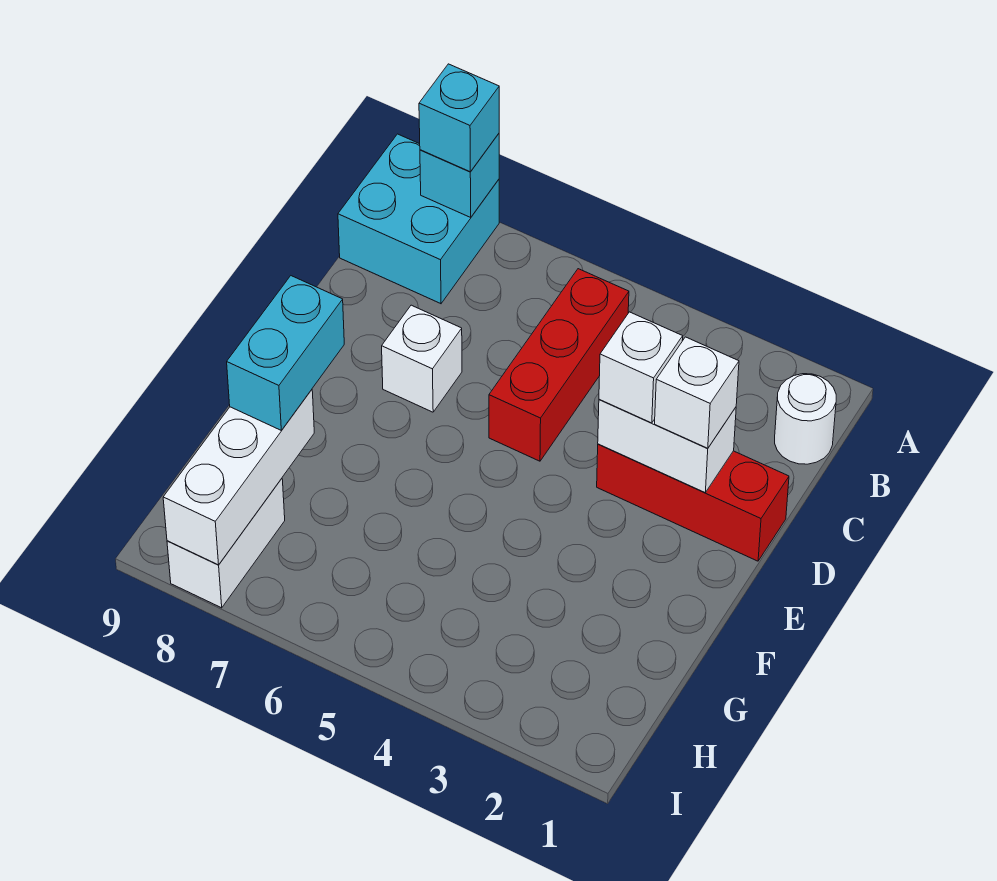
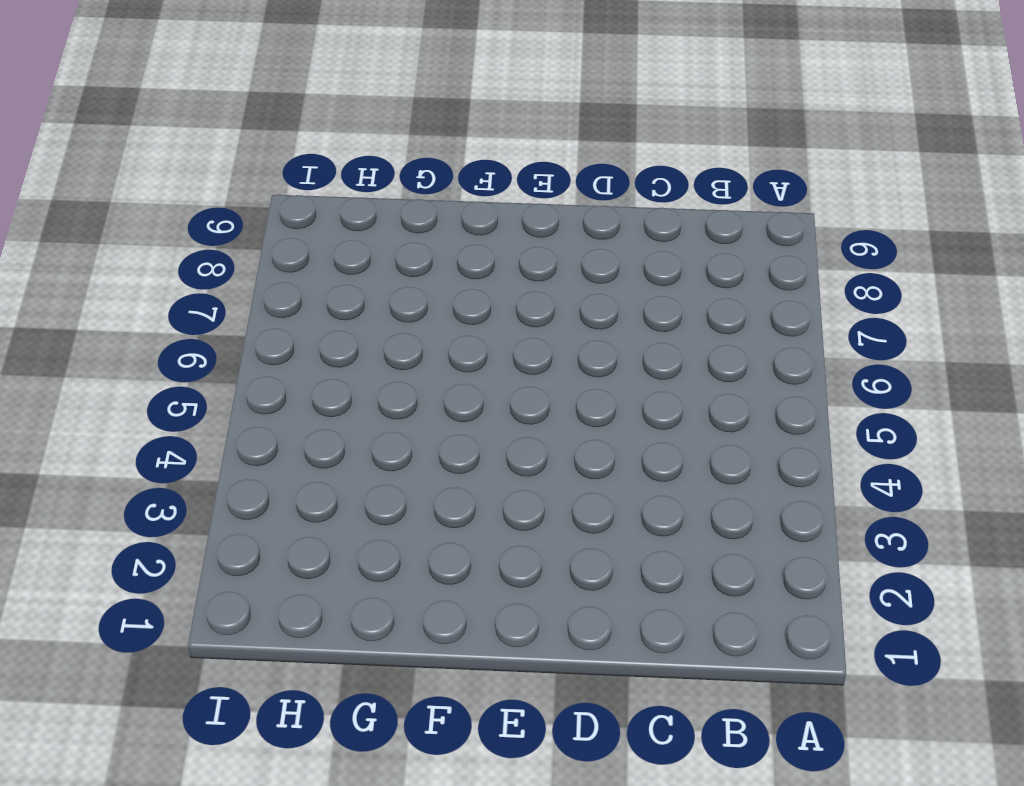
none -> cyan 2x2 brick [338,134,499,304]
none -> white 1x1 round brick [775,374,836,464]
none -> red 1x3 brick [489,269,629,461]

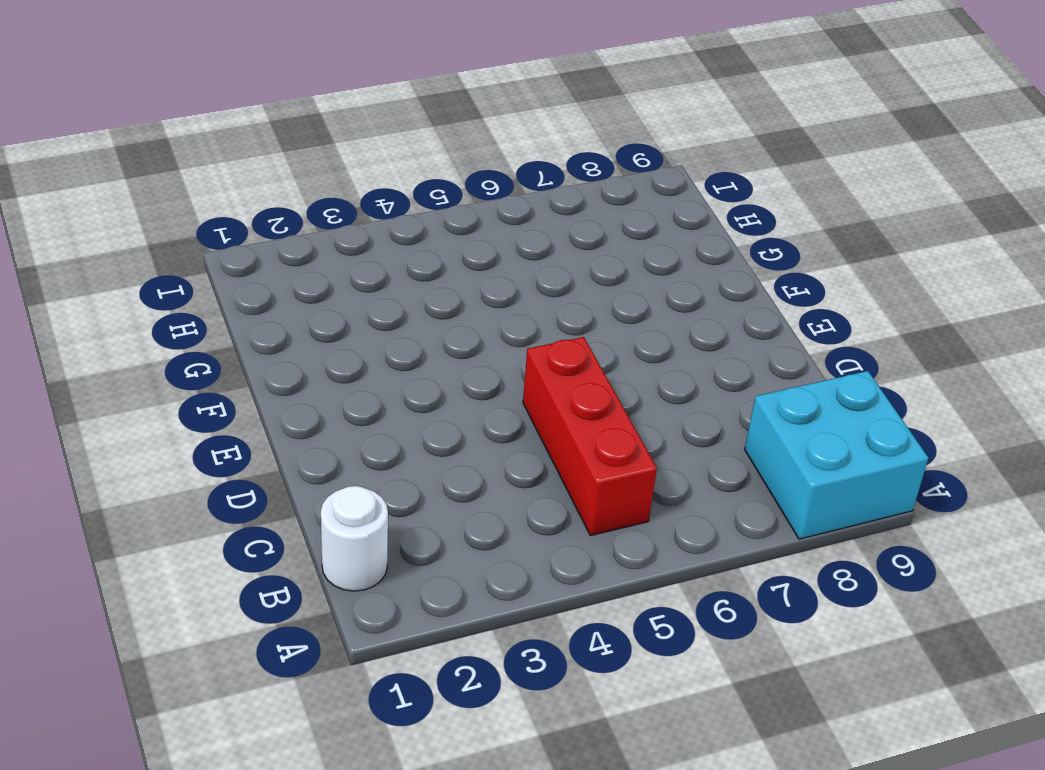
none -> red 1x3 brick [597,444,789,561]
none -> white 1x1 brick [382,305,462,412]
none -> white 1x2 brick [167,479,285,608]

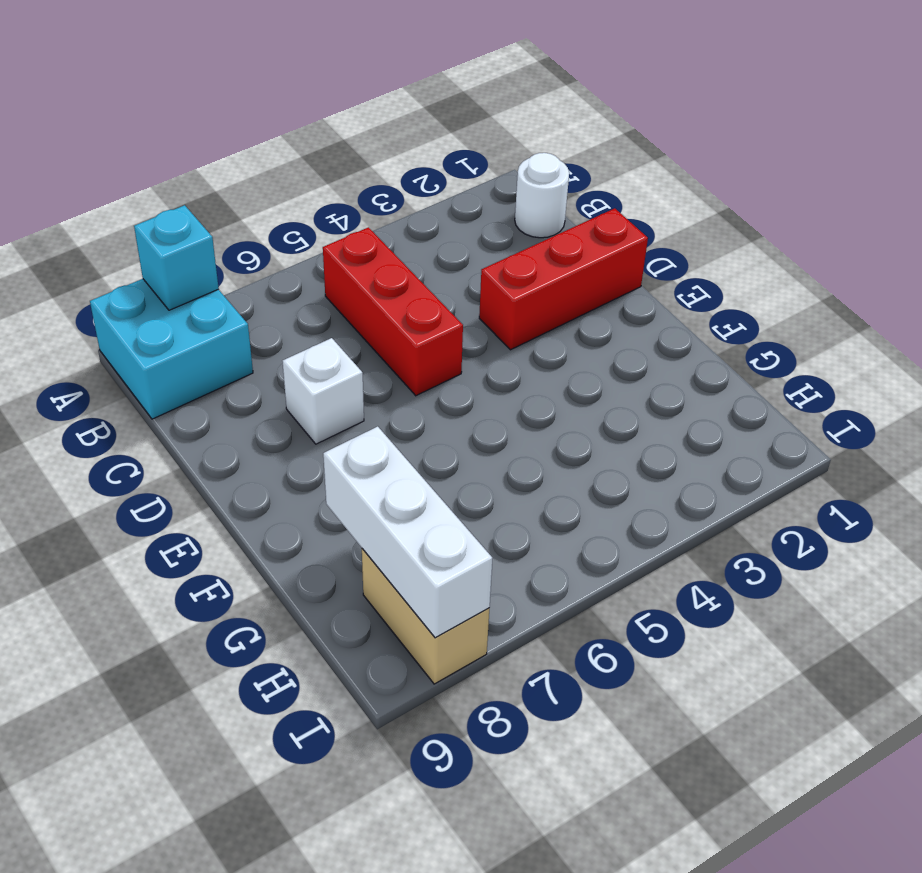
tan 1x2 brick [362,549,489,684] -> white 1x2 brick [167,479,285,608]
none -> white 1x2 brick [598,399,736,492]
none -> cyan 1x1 brick [419,64,499,172]
none -> white 1x1 brick [655,337,739,448]

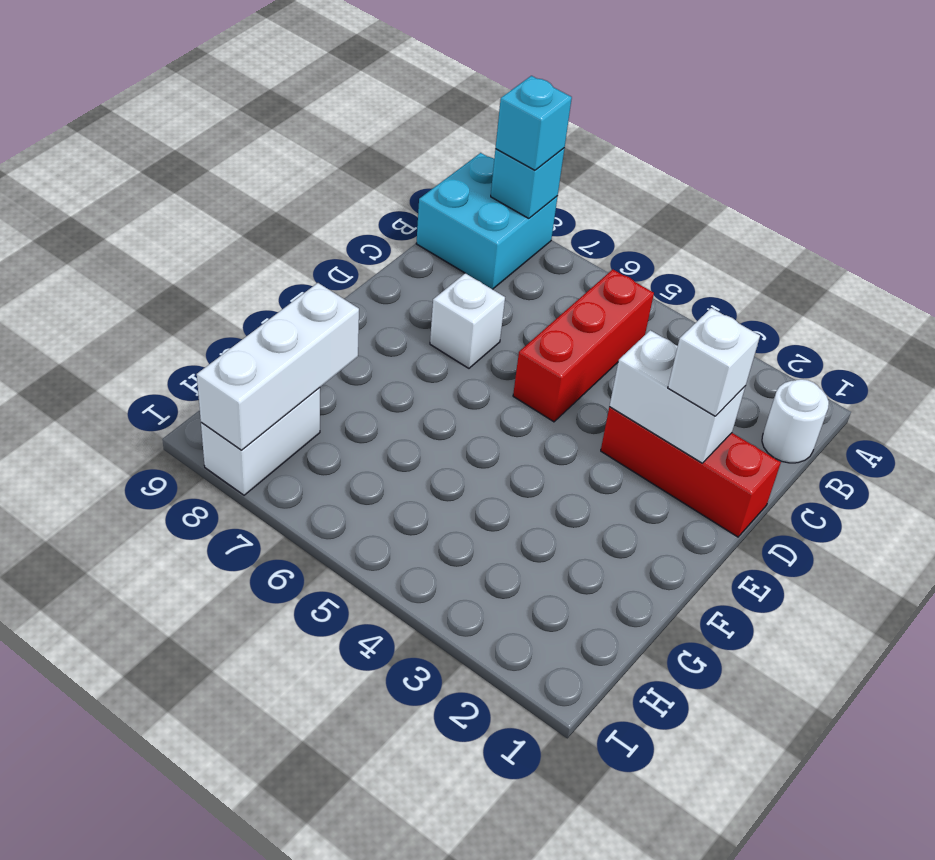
none -> white 1x1 brick [599,312,683,423]
none -> cyan 1x2 brick [227,276,344,430]

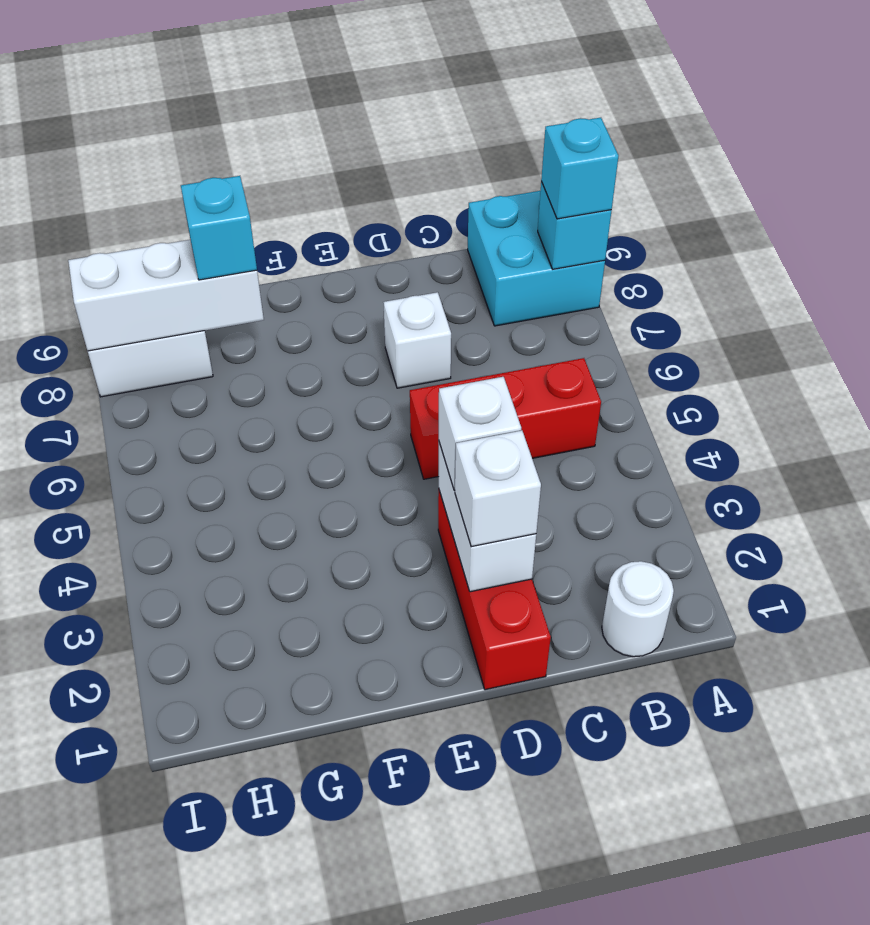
cyan 1x1 brick [181,176,257,280] -> cyan 1x2 brick [227,276,344,430]

